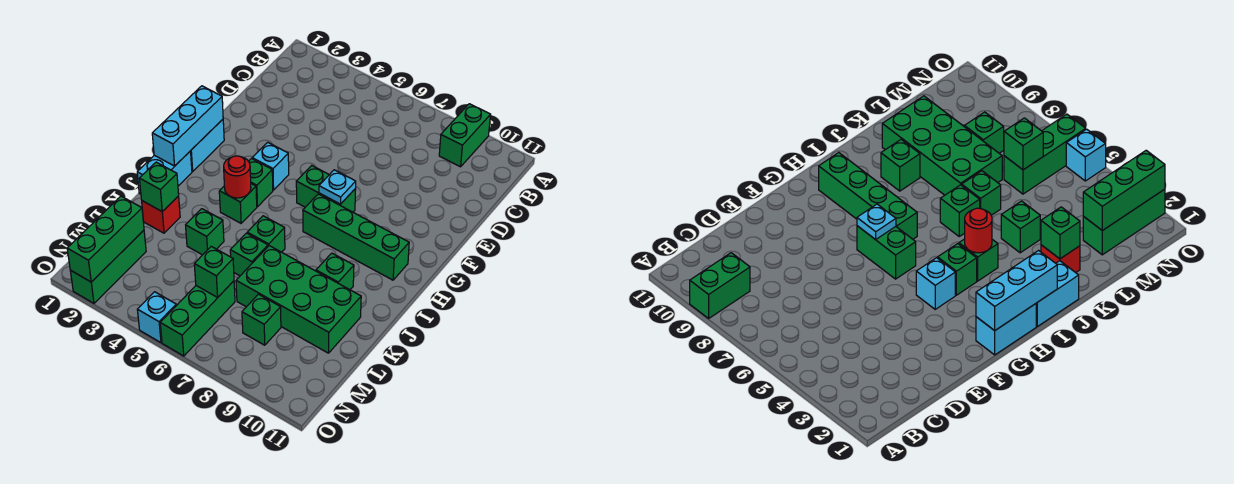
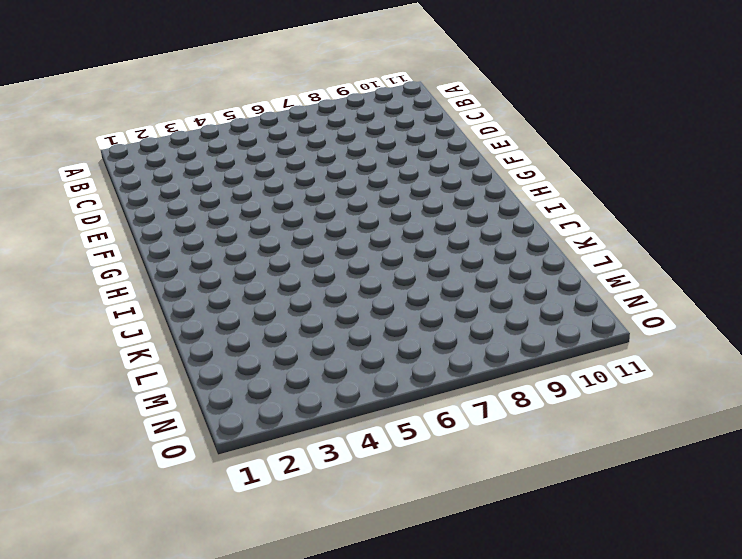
none -> green 1x2 brick [439,104,491,167]
none -> cyan 1x2 brick [191,119,224,172]
none -> cyan 1x1 brick [252,142,289,190]

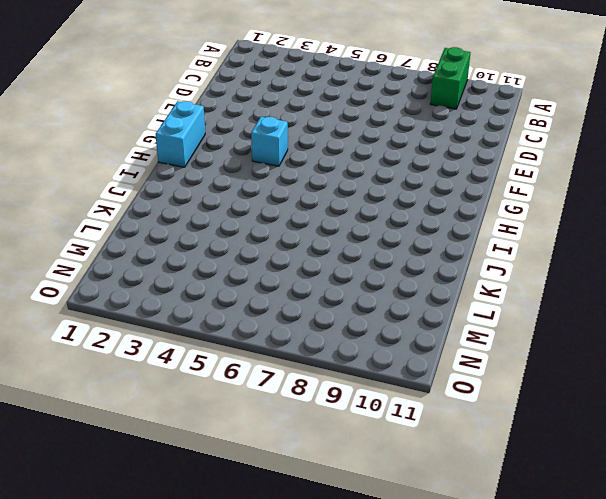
none -> green 1x2 brick [296,166,356,212]
none -> green 1x1 brick [249,159,273,207]
none -> green 1x4 brick [303,194,409,280]

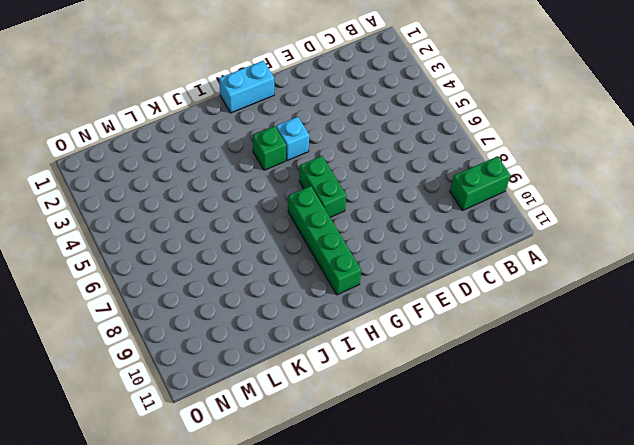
none -> cyan 1x2 brick [137,151,192,194]
none -> green 1x1 brick [219,184,257,223]
none -> green 1x1 brick [247,216,285,252]

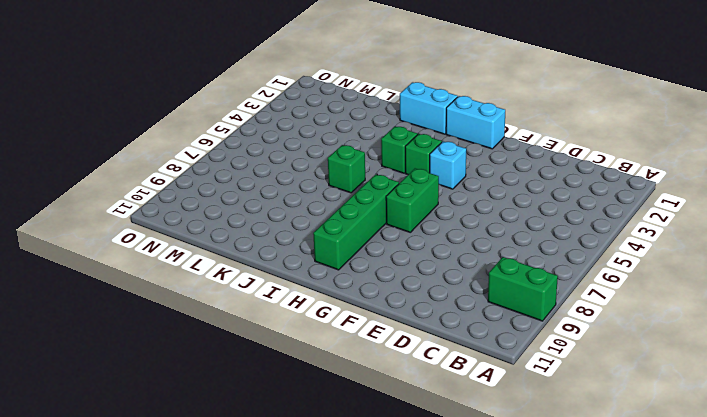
none -> green 1x1 brick [316,253,354,290]
none -> red 1x1 brick [142,196,180,233]
none -> green 1x1 brick [186,209,224,255]

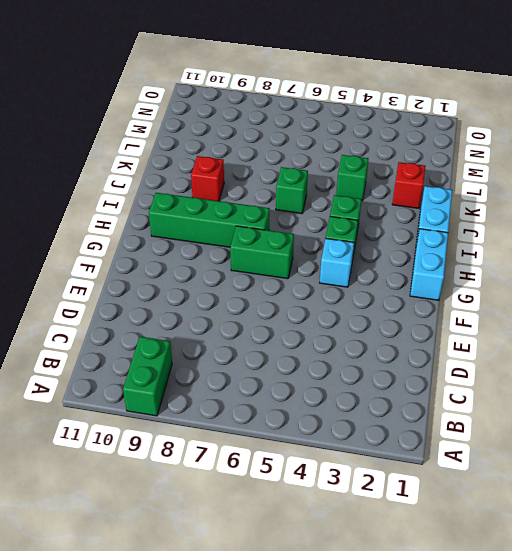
red 1x1 brick [191,156,224,201] -> green 1x1 brick [316,253,354,290]
none -> green 1x1 brick [230,233,268,276]
none -> green 2x4 brick [236,246,361,353]
none -> green 1x3 brick [70,230,146,303]

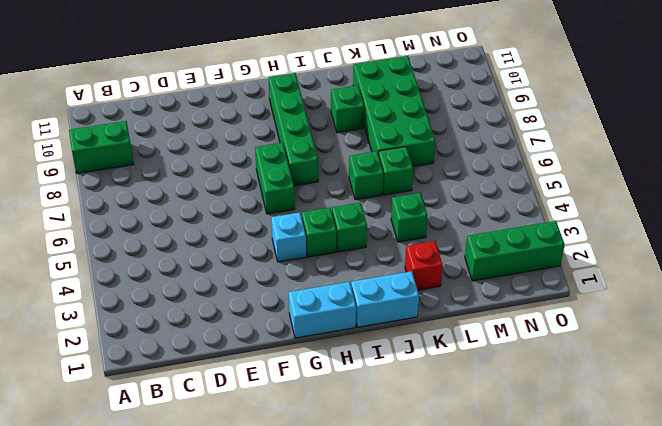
none -> green 1x3 brick [160,281,235,356]
none -> green 1x1 brick [242,294,281,345]
none -> cyan 1x1 brick [137,292,176,343]

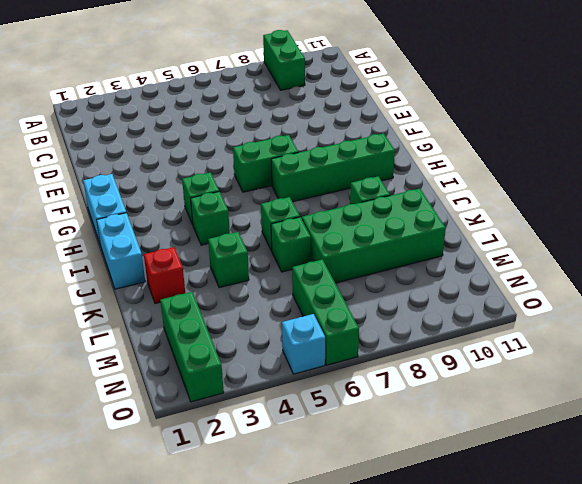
none -> cyan 1x1 brick [252,142,289,190]
none -> green 1x1 brick [242,294,281,345]
none -> cyan 1x3 brick [152,86,223,166]

